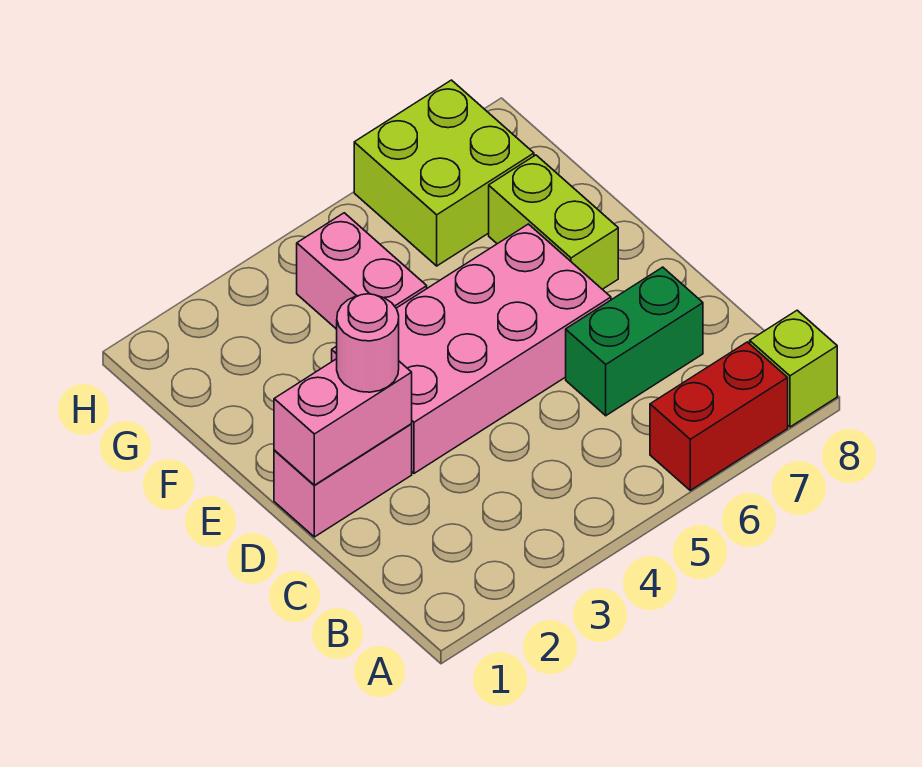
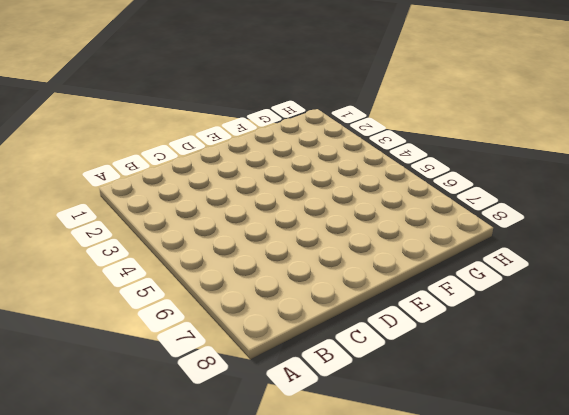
none -> red 1x2 brick [650,342,788,490]
none -> lime 1x1 brick [750,310,837,427]

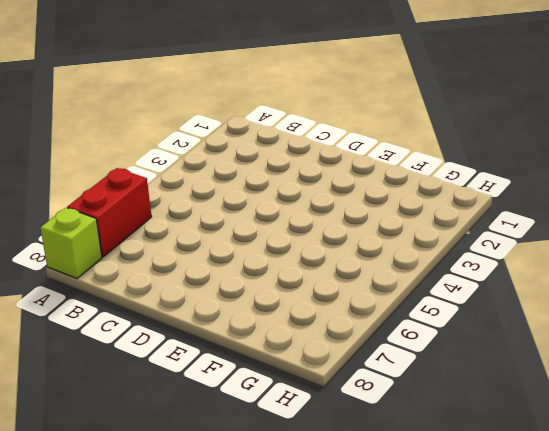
none -> green 1x2 brick [566,267,703,416]
none -> pink 1x2 brick [274,424,412,537]

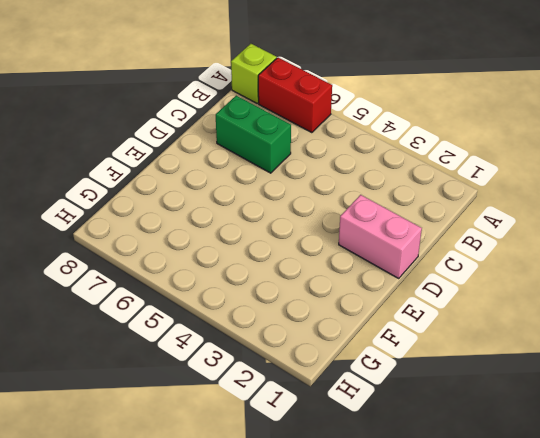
none -> pink 2x4 brick [332,224,611,473]
none -> lime 1x2 brick [489,155,618,289]

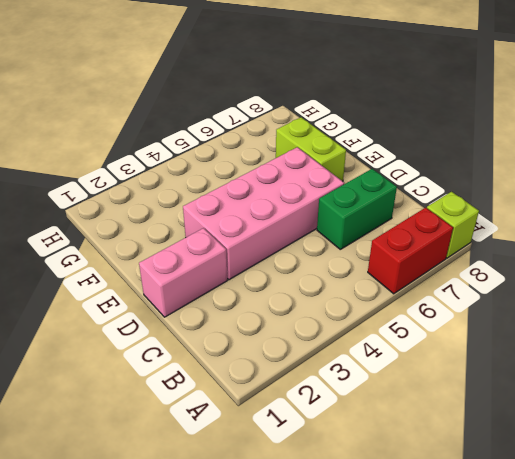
none -> pink 1x2 brick [297,213,427,329]
none -> lime 2x2 brick [354,80,534,266]

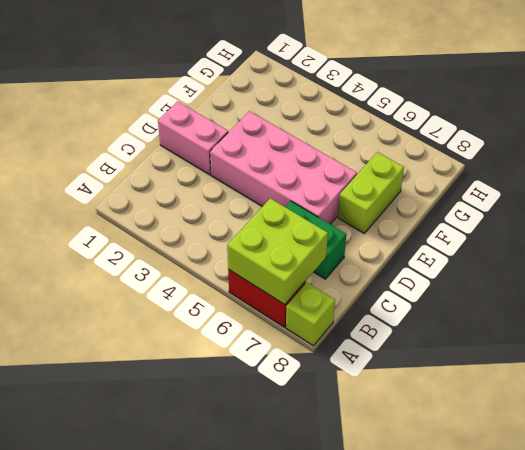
lime 2x2 brick [227,198,328,305] -> lime 2x2 brick moved to [354,80,534,266]
none -> pink 1x2 brick [297,213,427,329]
none -> pink 1x2 brick [274,359,412,485]

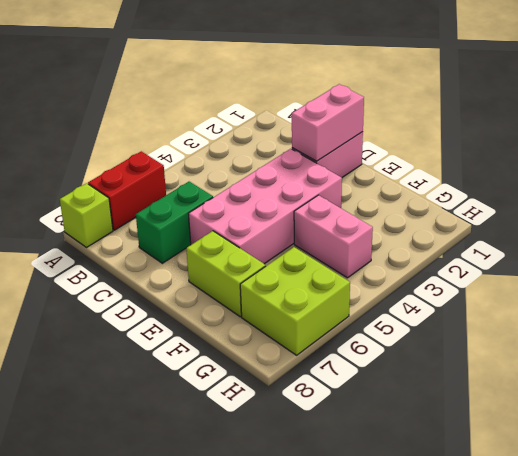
none -> pink 1x1 round brick [337,294,399,392]

